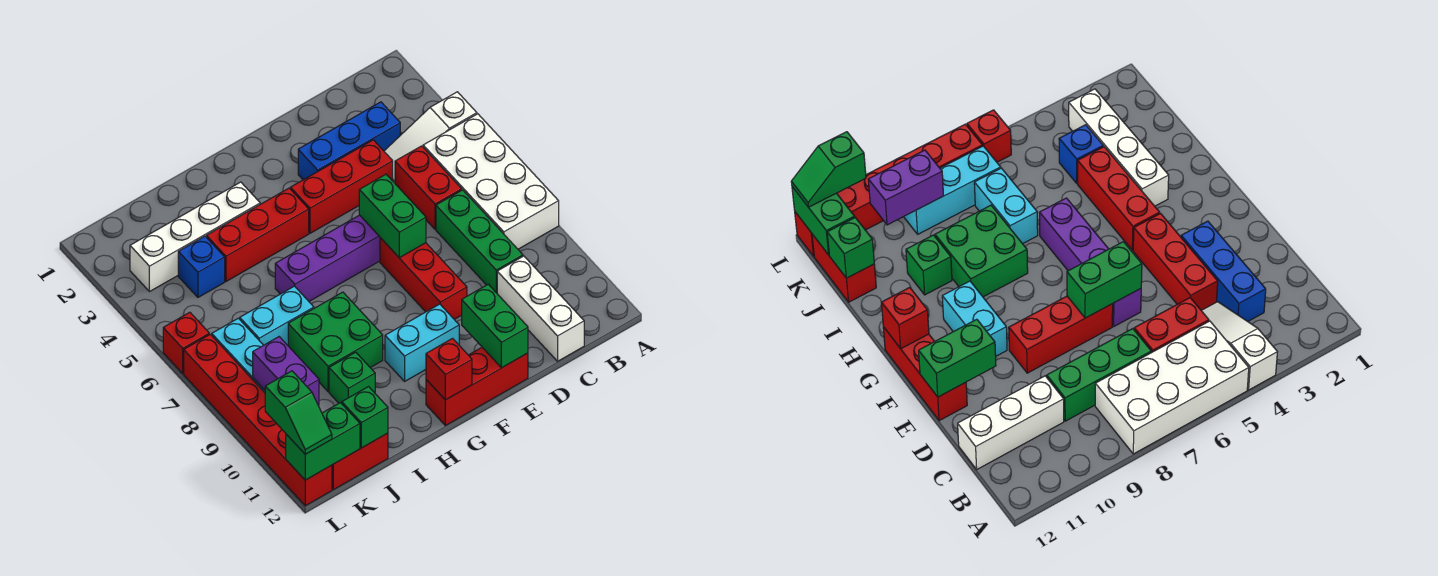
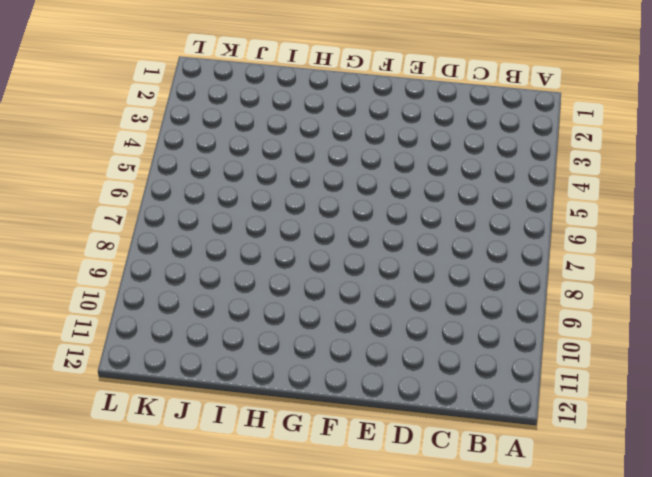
none -> white 1x3 slope [384,92,477,183]
none -> white 2x4 brick [423,114,559,249]
none -> blue 1x3 brick [298,102,400,180]

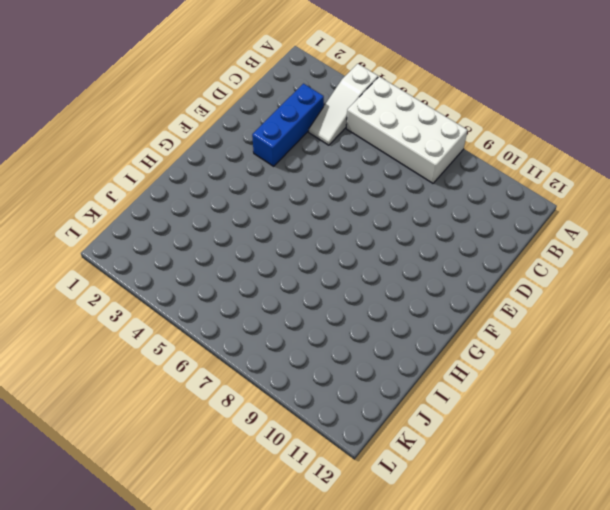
none -> red 1x2 brick [395,146,462,229]
none -> green 1x3 brick [436,190,523,293]
none -> white 1x3 brick [497,256,584,361]

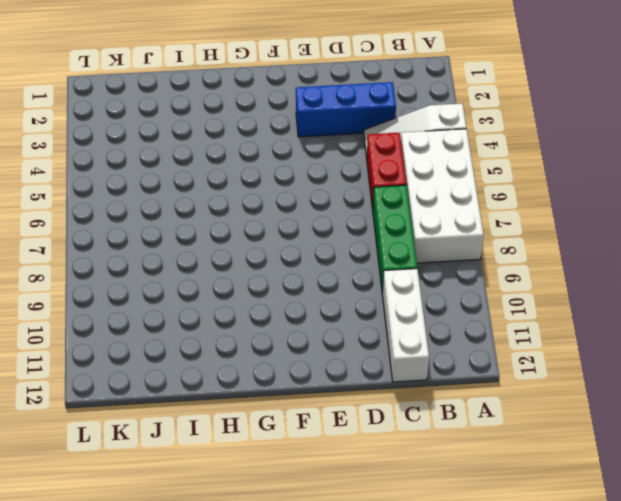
none -> red 1x3 brick [291,140,393,233]
none -> purple 1x4 brick [275,215,380,301]
none -> red 1x3 brick [380,238,467,319]

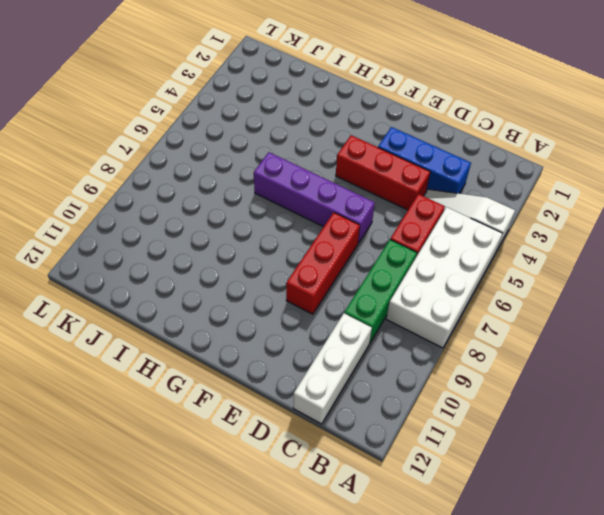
none -> red 1x3 brick [426,348,528,426]
none -> cyan 1x2 brick [385,304,459,381]
none -> red 1x3 brick [207,188,309,281]

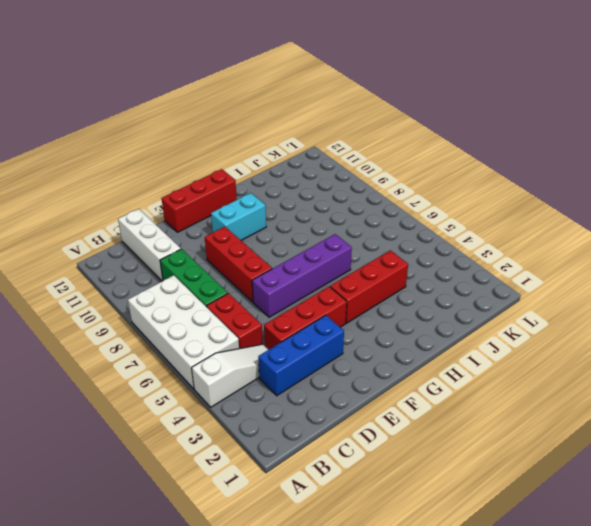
none -> white 1x4 brick [130,182,260,292]
none -> green 2x2 brick [288,292,383,392]
none -> cyan 1x2 brick [240,286,314,345]

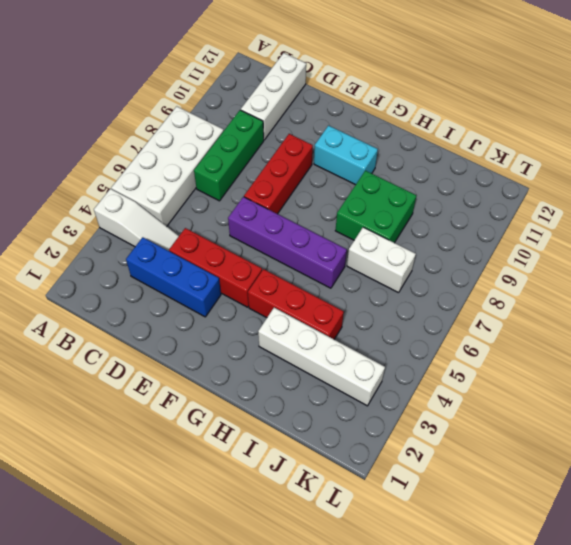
white 1x2 brick [347,227,416,293] -> cyan 1x2 brick [240,286,314,345]
none -> red 1x2 brick [395,146,462,229]
none -> red 1x3 brick [426,348,528,426]
none -> green 1x1 brick [329,352,375,404]

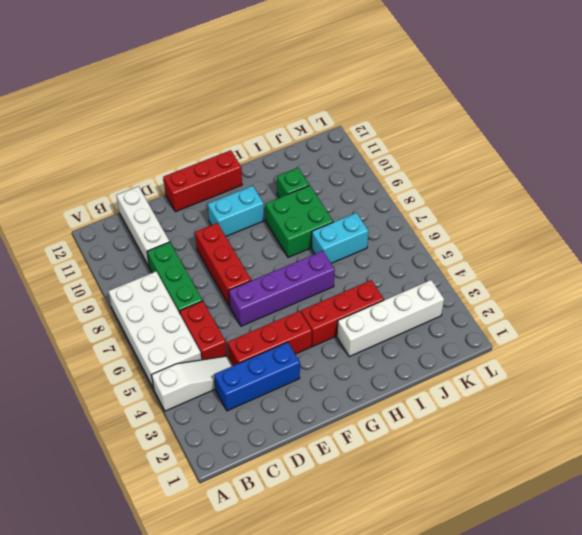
none -> blue 1x1 brick [178,236,225,297]
none -> red 1x2 brick [332,433,388,490]
none -> cyan 1x3 brick [212,318,265,393]

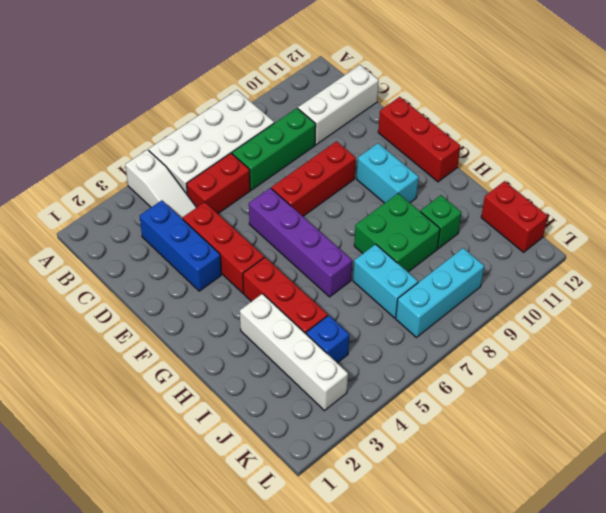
none -> red 1x1 brick [163,312,209,373]
none -> red 1x6 brick [184,334,332,506]
none -> green 1x2 brick [359,174,426,258]

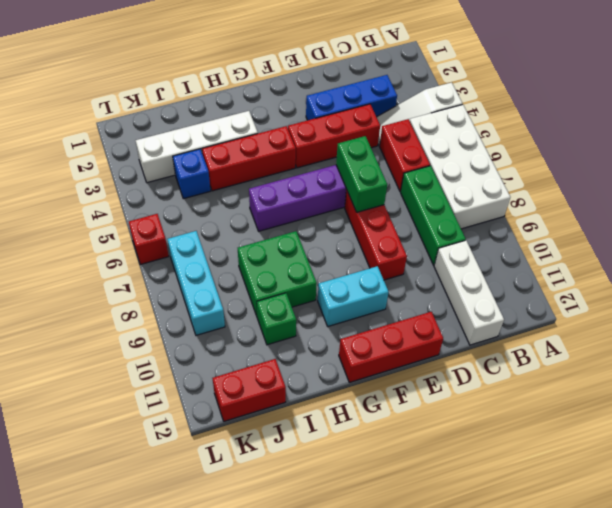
none -> cyan 1x2 brick [240,286,314,345]
none -> red 1x6 brick [184,334,332,506]
none -> green 1x2 brick [462,284,528,368]

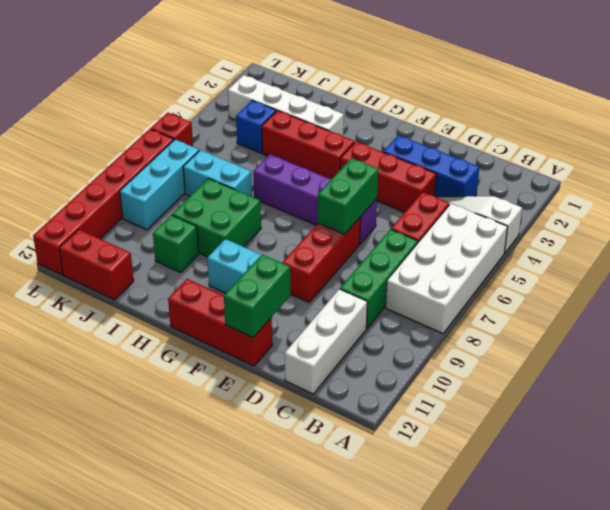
none -> red 1x1 brick [426,338,472,400]
none -> green 1x1 brick [342,387,388,448]
none -> purple 1x2 brick [253,337,319,405]

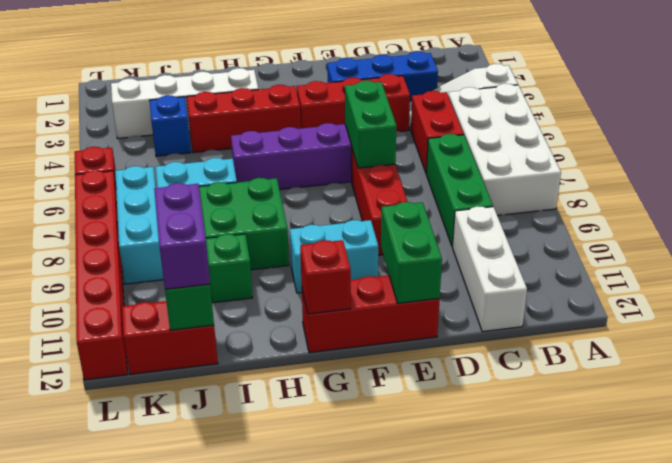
purple 1x2 brick [154,183,210,289] -> purple 1x2 brick moved to [253,337,319,405]
none -> green 1x2 brick [286,403,360,480]
none -> green 1x2 slope [265,371,332,454]

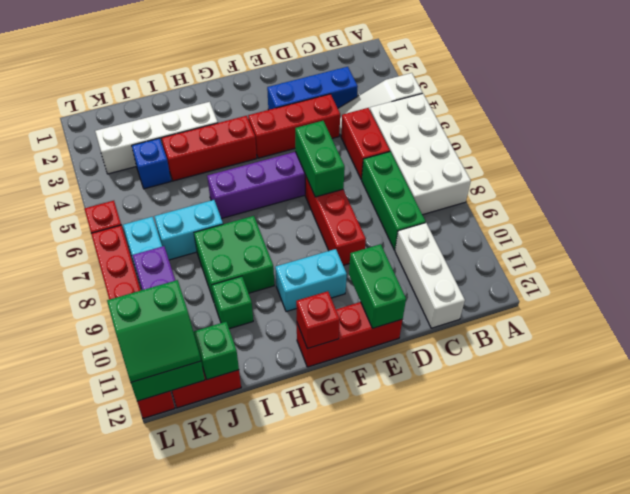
green 2x2 slope [107,280,201,382] -> green 1x2 slope [265,371,332,454]

